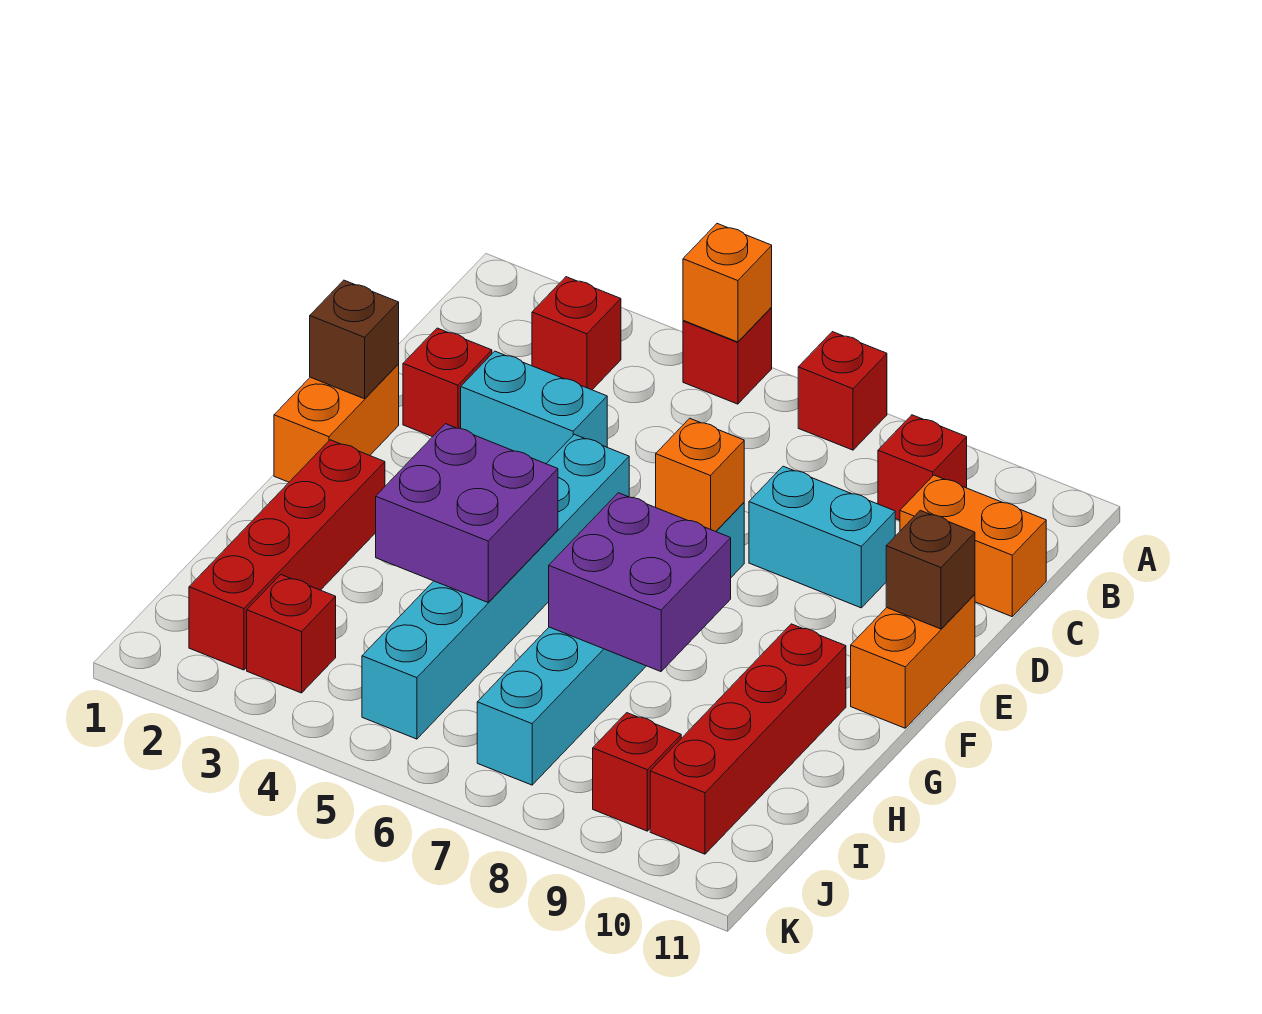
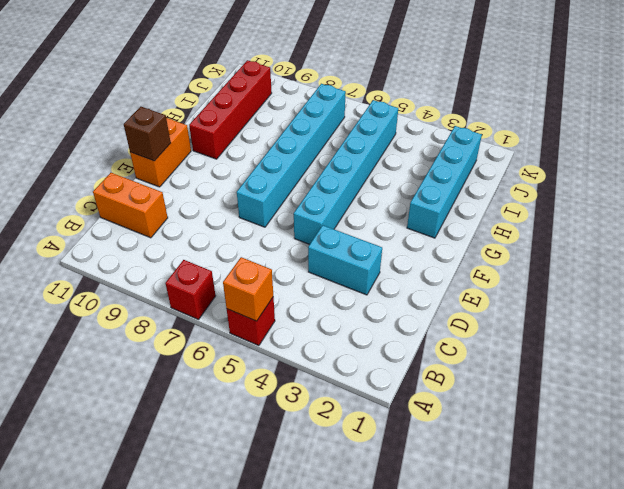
cyan 1x4 brick [407,126,482,238] -> red 1x4 brick [189,440,385,670]
none -> red 1x1 brick [532,277,621,390]
none -> red 1x1 brick [878,415,967,520]
none -> red 1x1 brick [403,328,492,437]

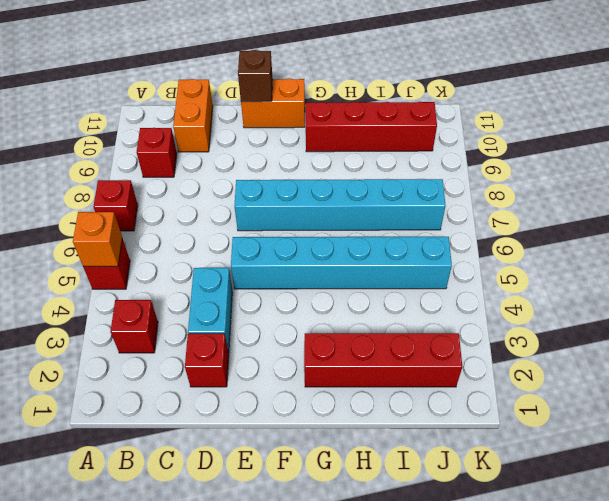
none -> cyan 1x2 brick [749,466,895,608]
none -> orange 1x2 brick [274,364,399,482]
none -> red 1x1 brick [247,575,336,693]

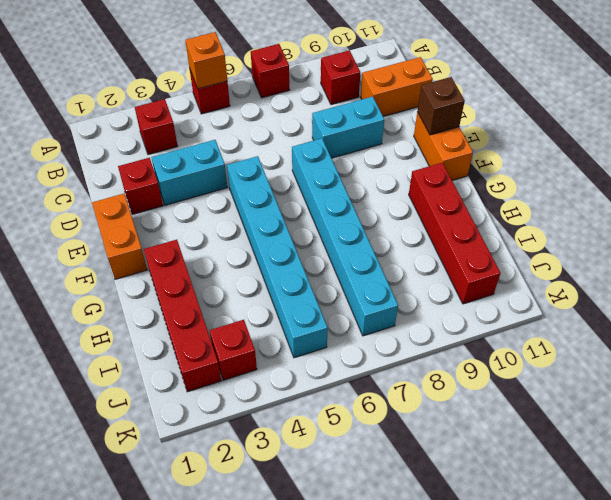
none -> red 1x1 brick [593,713,681,831]
none -> brown 1x1 brick [310,280,399,399]
none -> orange 1x1 brick [656,418,744,532]

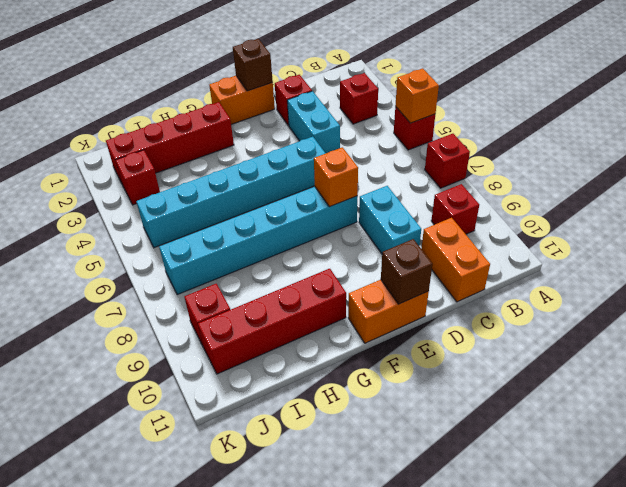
none -> purple 2x2 brick [376,424,558,602]
none -> purple 2x2 brick [549,493,731,672]

